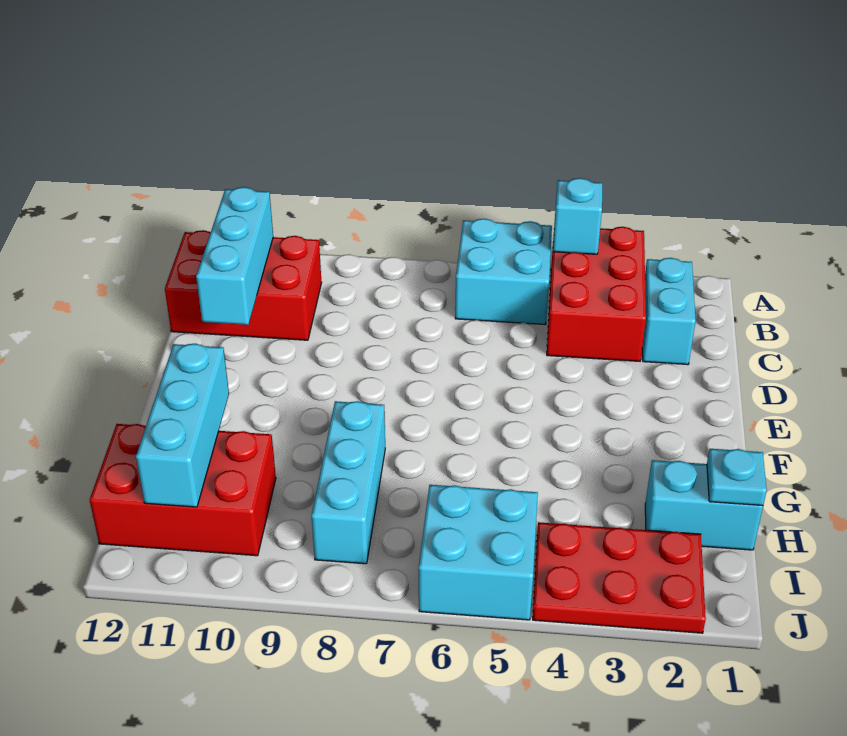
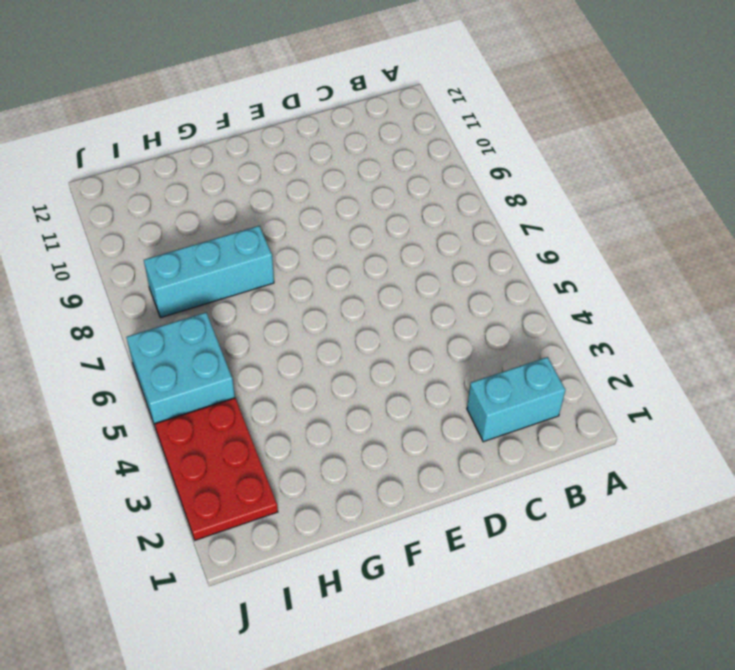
none -> red 2x3 brick [547,227,646,361]
none -> cyan 2x2 brick [455,219,552,325]
none -> red 2x3 brick [165,230,322,340]

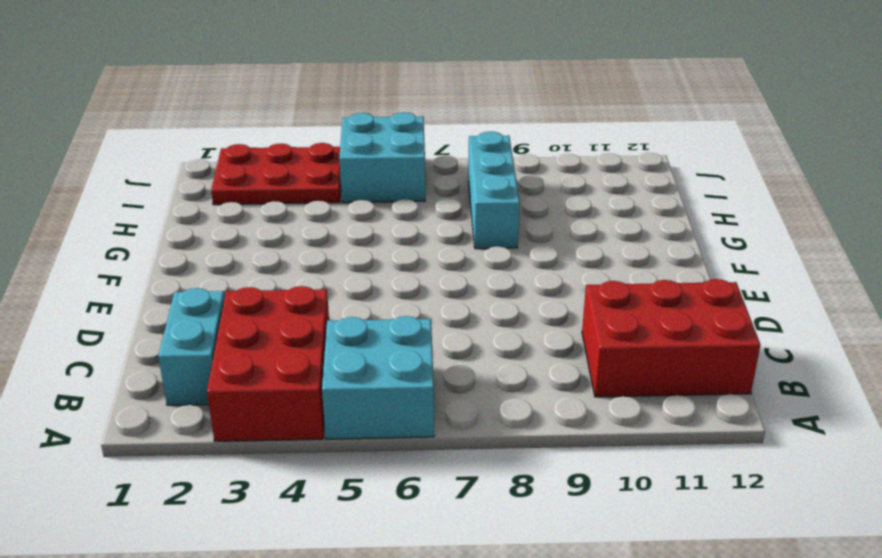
none -> cyan 1x2 brick [645,460,763,550]
none -> red 2x3 brick [90,424,276,556]
none -> cyan 1x1 brick [553,178,602,254]

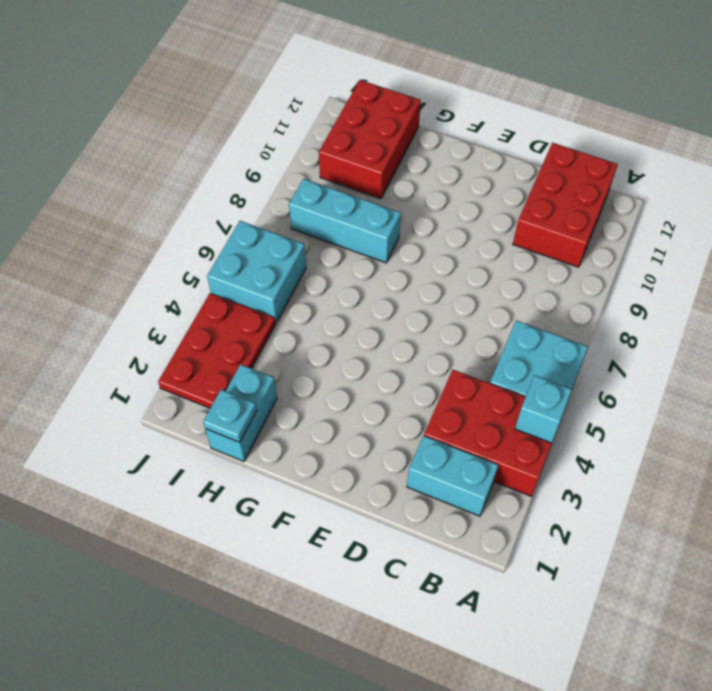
none -> cyan 1x3 brick [196,187,273,325]
none -> cyan 1x3 brick [136,344,229,507]

